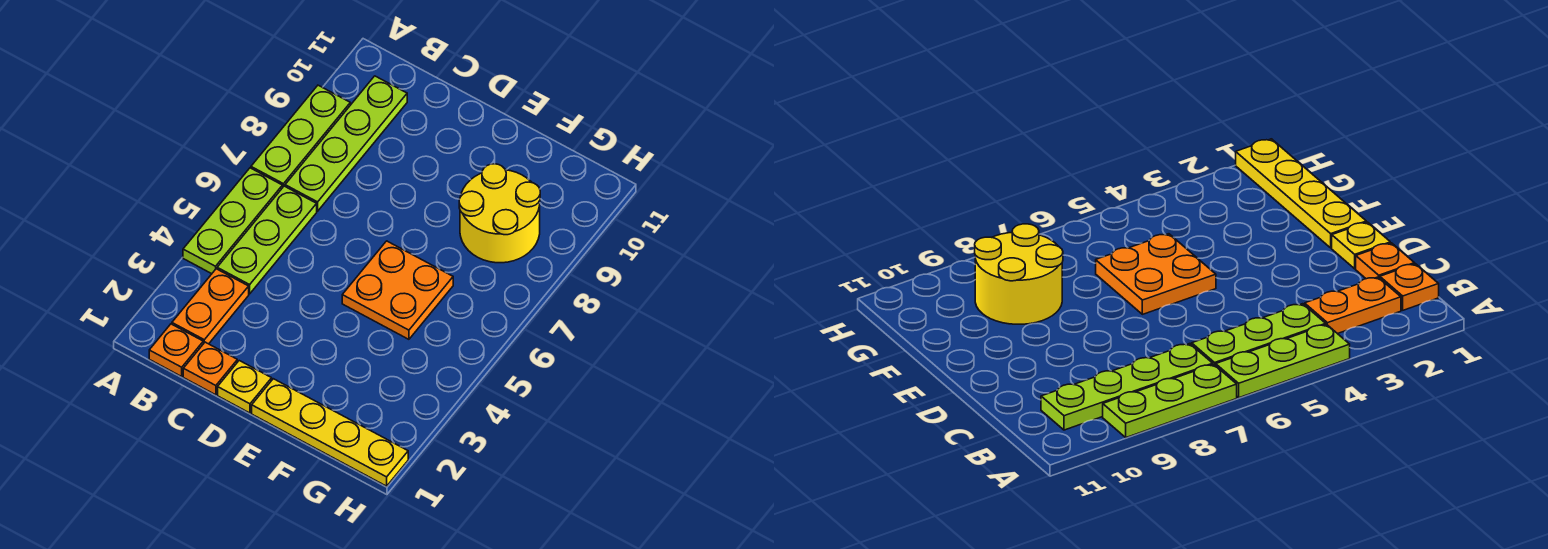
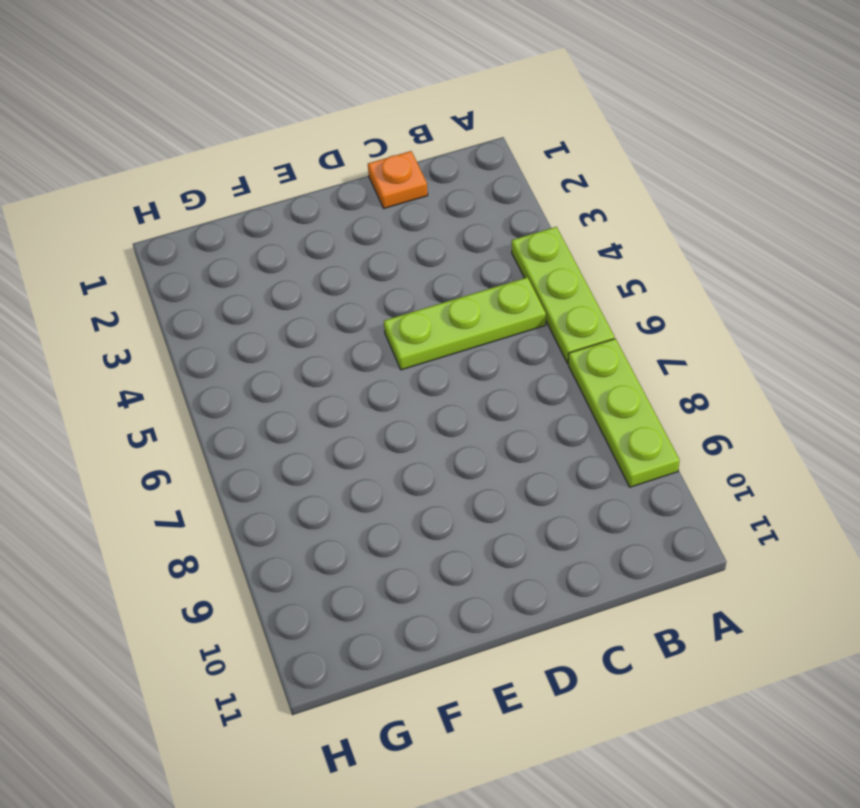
lime 1x3 plate [384,277,546,370] -> lime 1x3 plate turned to [217,186,317,294]
none -> orange 1x1 plate [149,324,203,376]
none -> orange 1x2 plate [172,269,249,344]

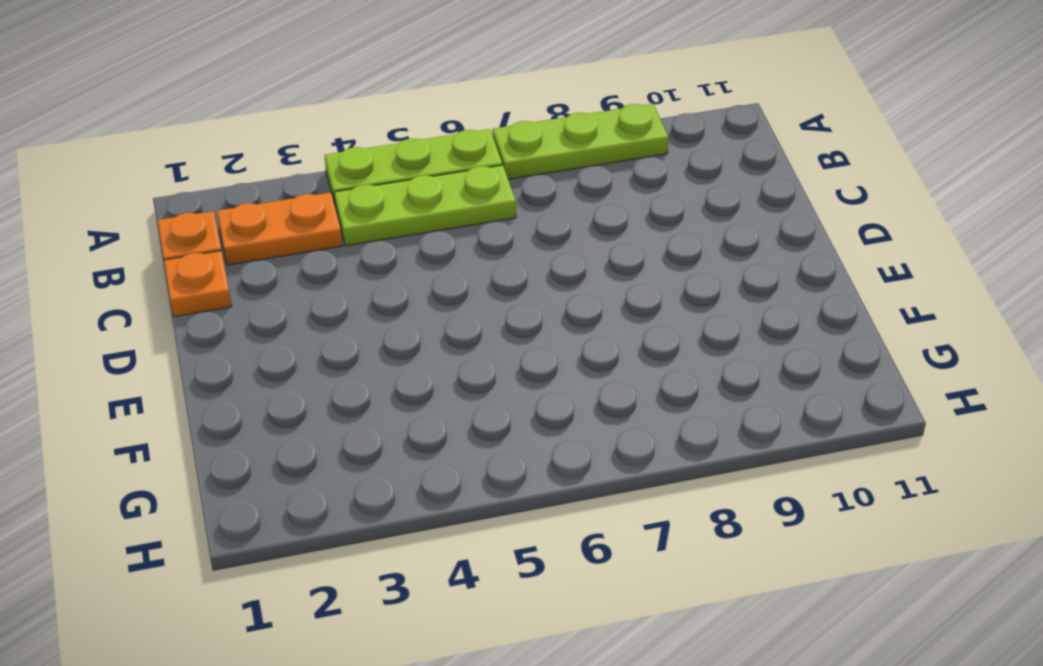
none -> lime 1x4 plate [285,76,407,211]
none -> yellow 1x1 plate [218,361,272,413]

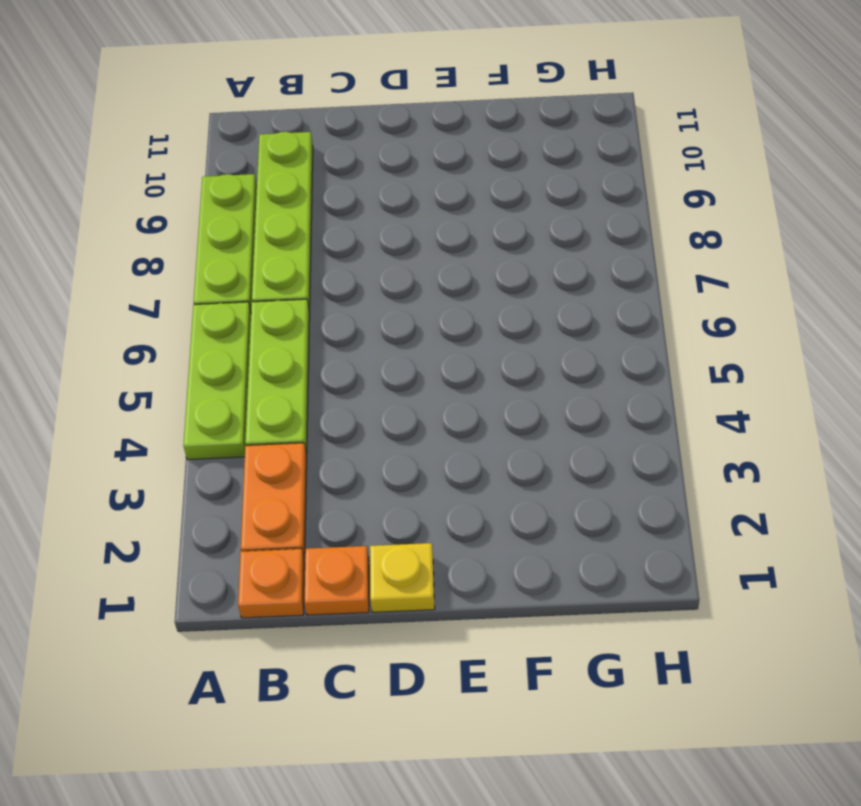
none -> yellow 1x4 plate [252,379,408,486]
none -> orange 2x2 plate [342,241,453,339]

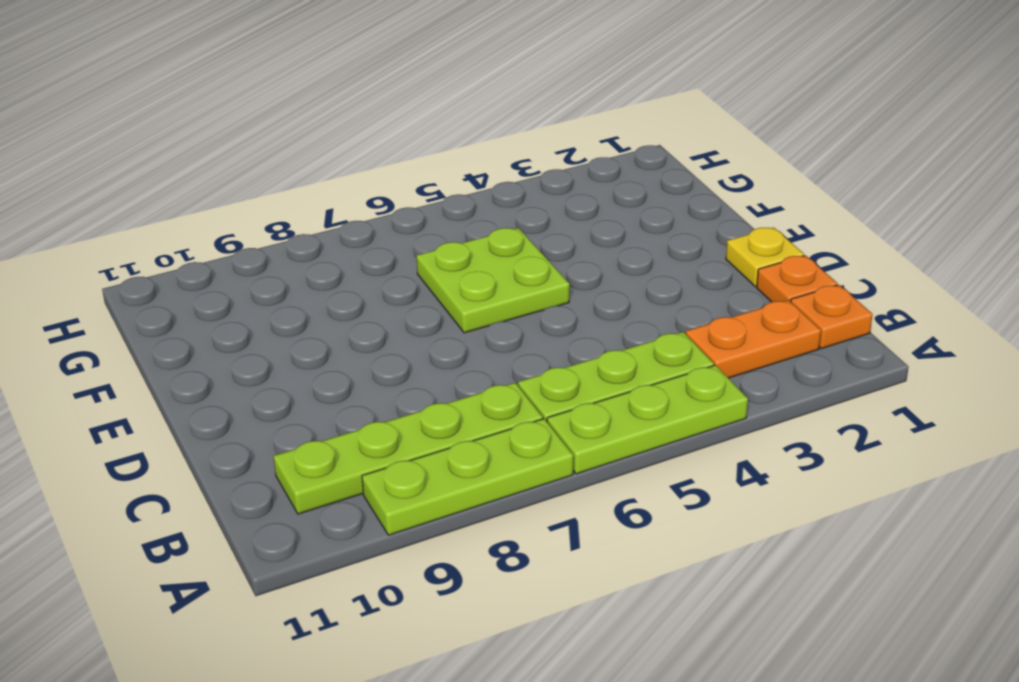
lime 2x2 plate [416,228,570,333] -> orange 2x2 plate [342,241,453,339]
none -> yellow 1x4 plate [252,379,408,486]
none -> yellow 2x2 round brick [459,164,540,263]

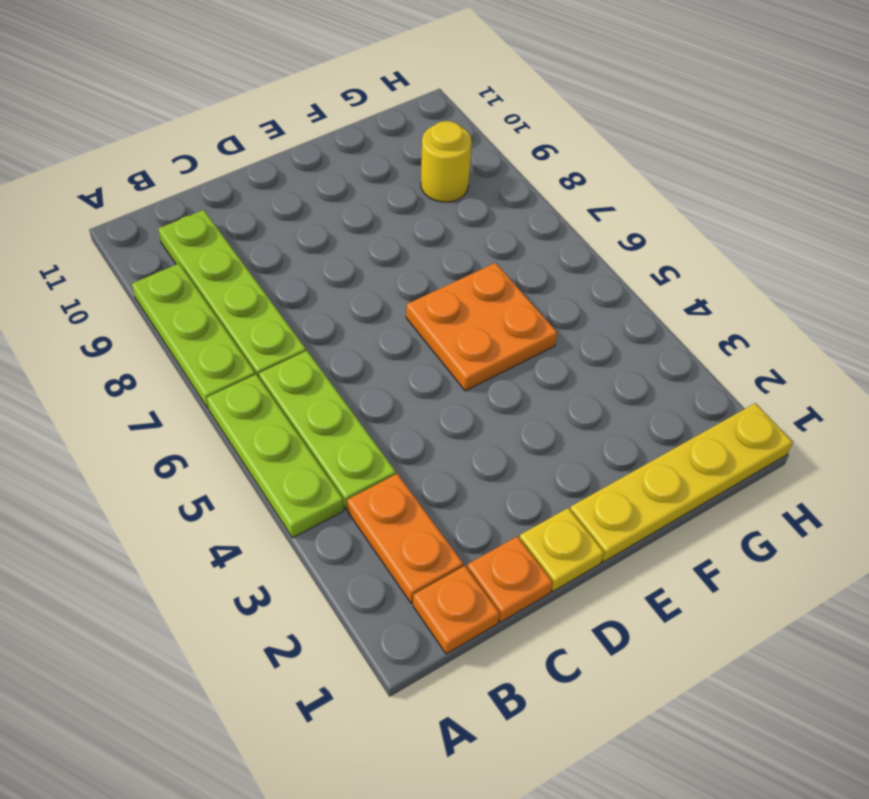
yellow 1x1 round brick [421,121,472,202] -> yellow 2x2 round brick [459,164,540,263]

